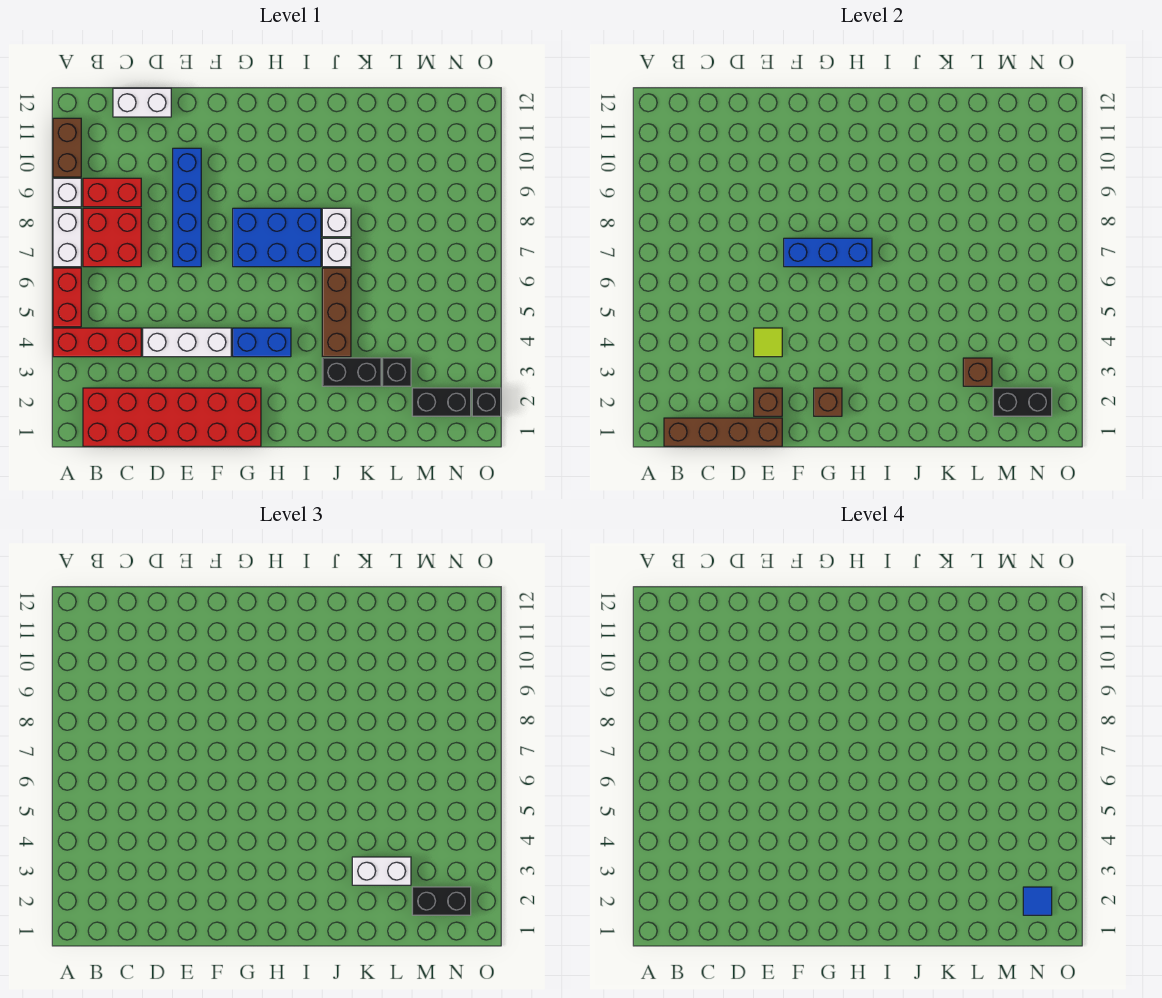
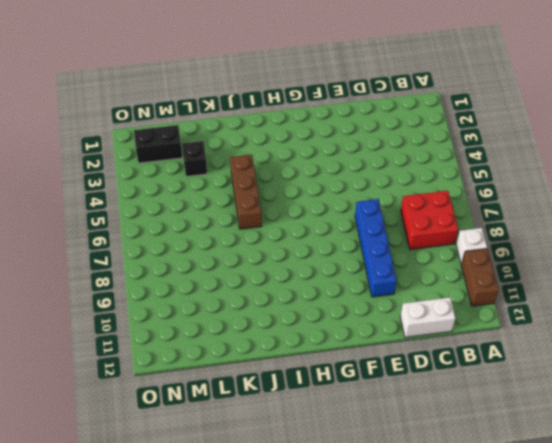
none -> red 1x3 brick [53,328,141,357]
none -> red 1x2 brick [53,268,81,327]
none -> white 1x2 brick [53,208,81,267]
none -> red 2x6 brick [83,388,261,446]

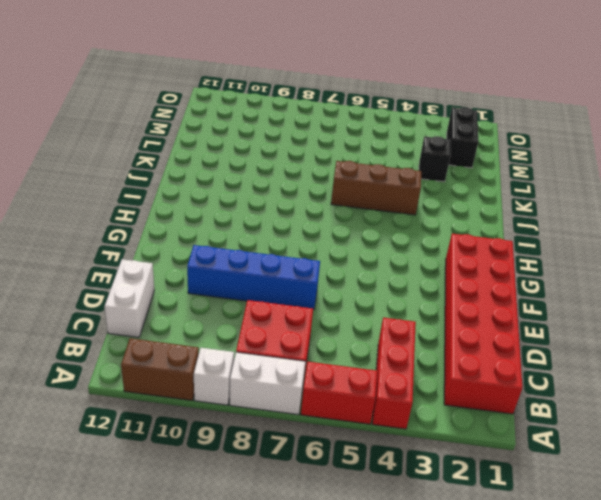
none -> red 1x2 brick [83,178,141,207]
none -> white 1x3 brick [143,328,231,357]
none -> blue 1x2 brick [233,328,291,357]
none -> blue 2x3 brick [233,208,321,267]

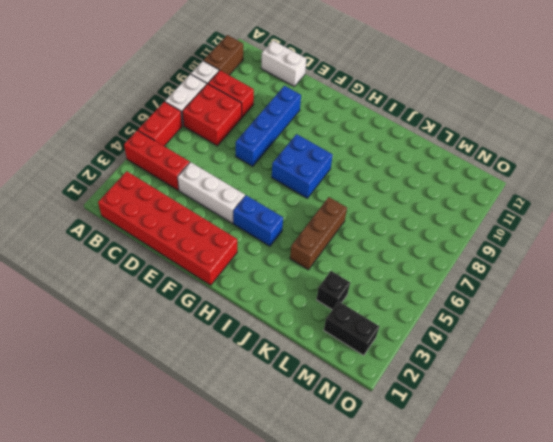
blue 2x2 brick [272,134,333,198] -> blue 2x3 brick [233,208,321,267]
none -> black 1x2 brick [322,358,381,386]
none -> white 1x1 brick [322,238,351,267]
none -> white 1x1 brick [322,208,351,237]
none -> black 1x1 brick [472,388,501,416]

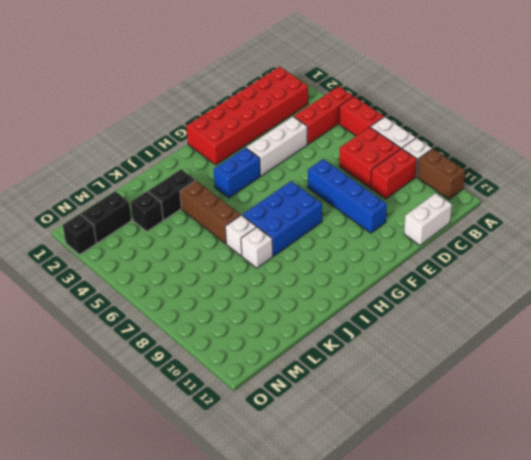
none -> brown 1x4 brick [664,418,782,446]
none -> brown 1x1 brick [754,388,782,416]
none -> lime 1x1 tile [754,328,782,357]
none -> blue 1x3 brick [784,238,872,267]

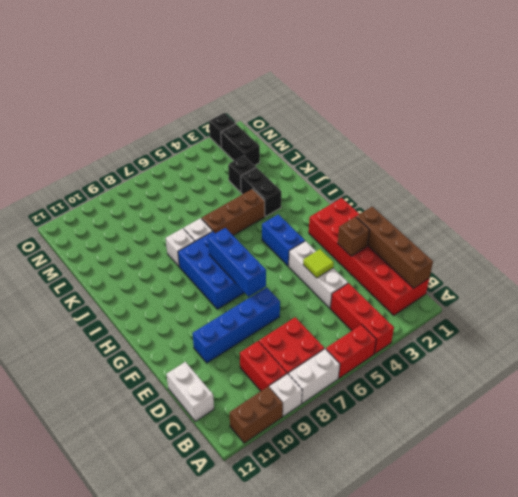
none -> brown 1x1 brick [814,388,842,416]
none -> brown 1x1 brick [963,358,992,386]
none -> black 1x2 brick [993,388,1052,416]
none -> white 1x2 brick [352,857,411,885]

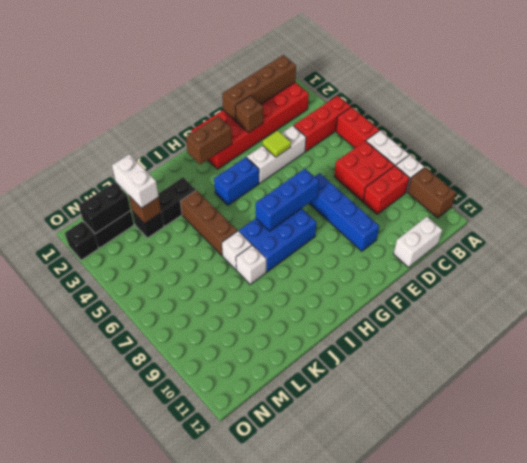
brown 1x2 brick [186,116,232,165] -> brown 1x1 brick [814,388,842,416]
white 1x2 brick [112,154,159,208] -> white 1x2 brick turned to [352,857,411,885]
none -> black 1x2 brick [412,887,471,915]
none -> blue 1x1 tile [1023,887,1052,915]

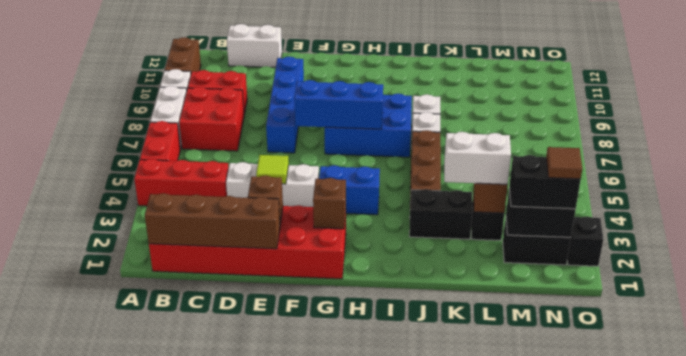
brown 1x1 tile [546,147,582,179] -> blue 1x1 tile [1023,887,1052,915]

